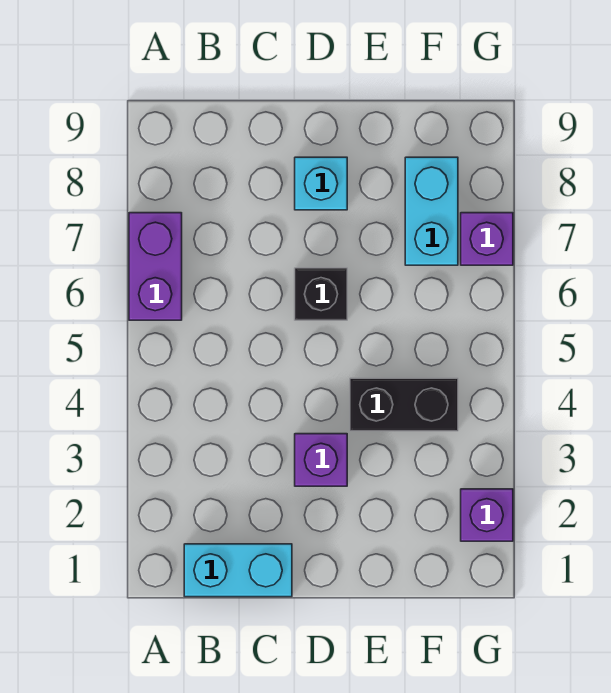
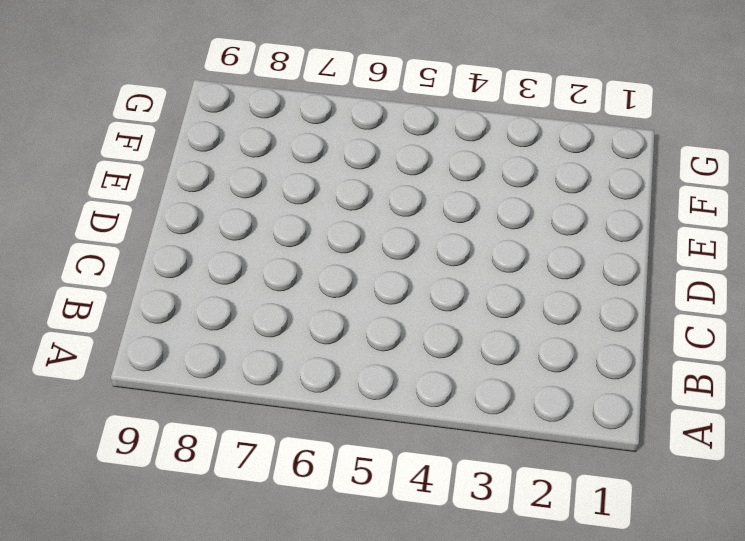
none -> purple 1x2 brick [129,213,182,320]
none -> cyan 1x2 brick [184,544,292,597]

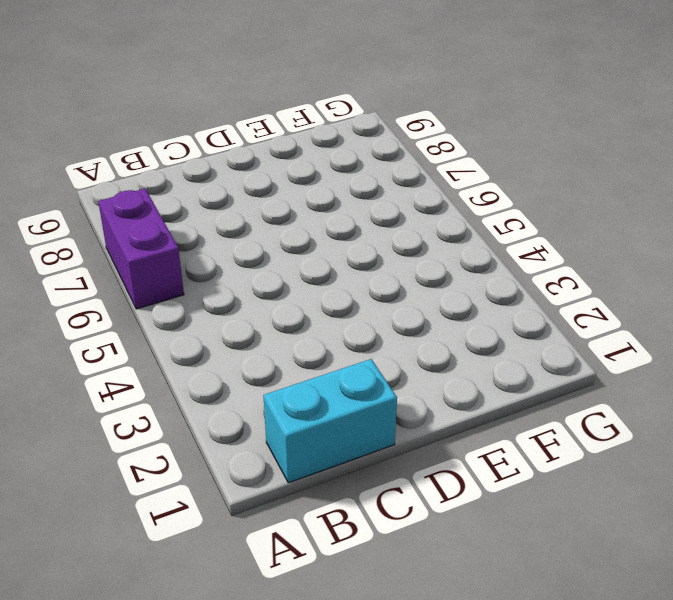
none -> purple 1x1 brick [295,434,347,486]
none -> black 1x1 brick [295,268,347,320]

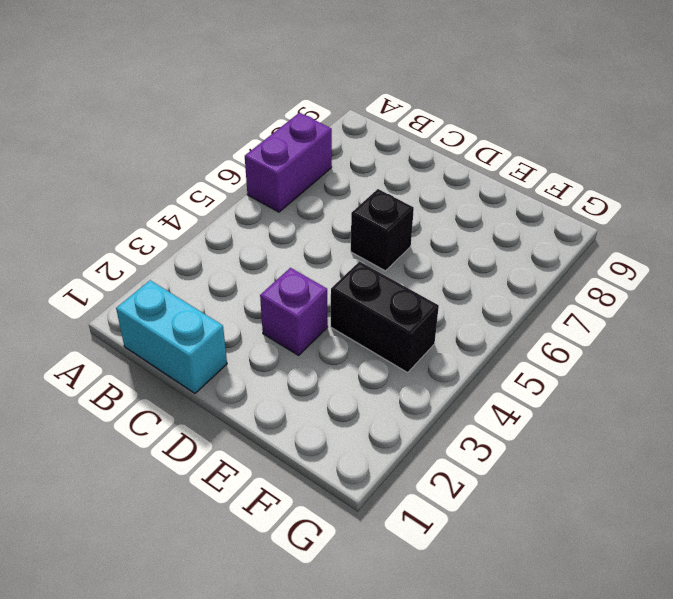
none -> cyan 1x1 brick [295,157,347,210]
none -> cyan 1x2 brick [405,157,458,265]

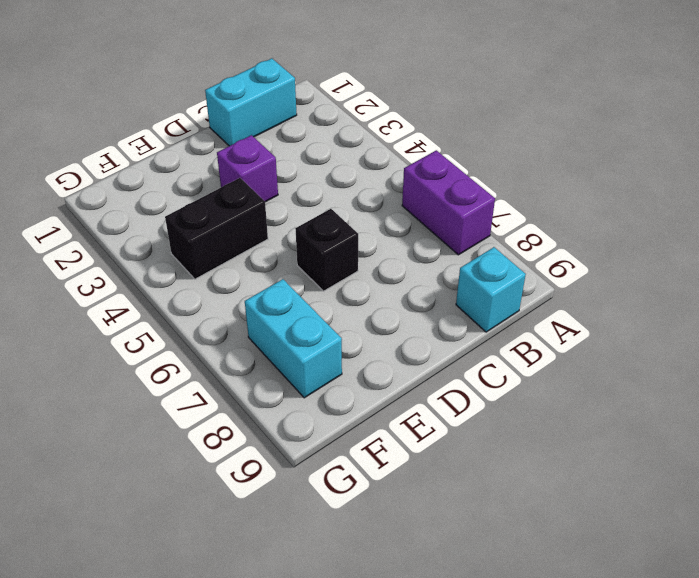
cyan 1x1 brick [456,247,526,332] -> cyan 1x1 brick moved to [295,157,347,210]
none -> purple 1x1 brick [461,489,513,541]
none -> purple 1x1 brick [461,213,513,265]

